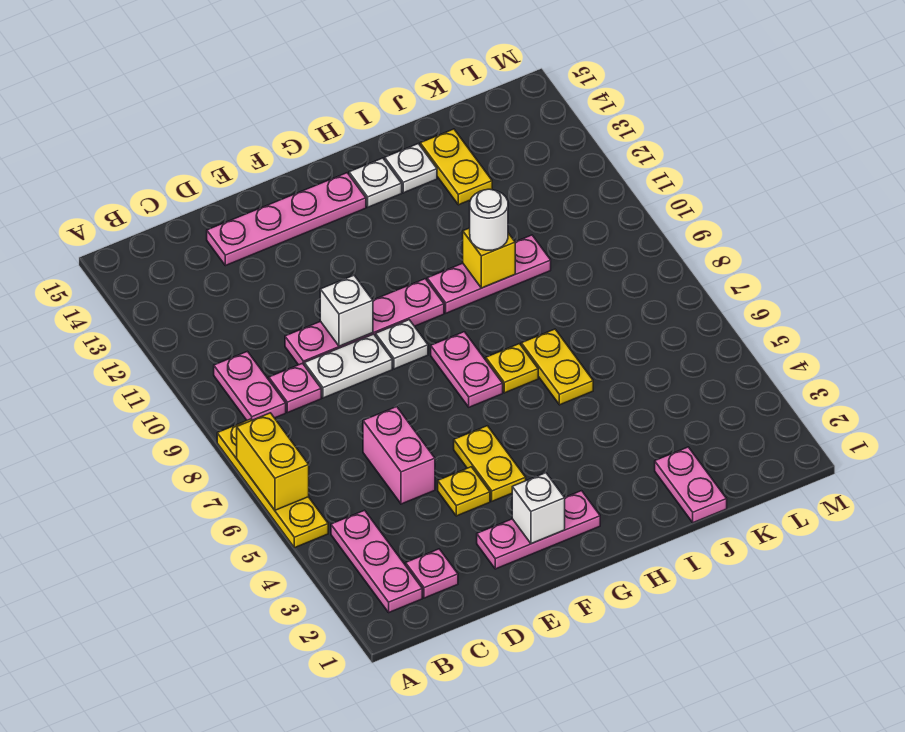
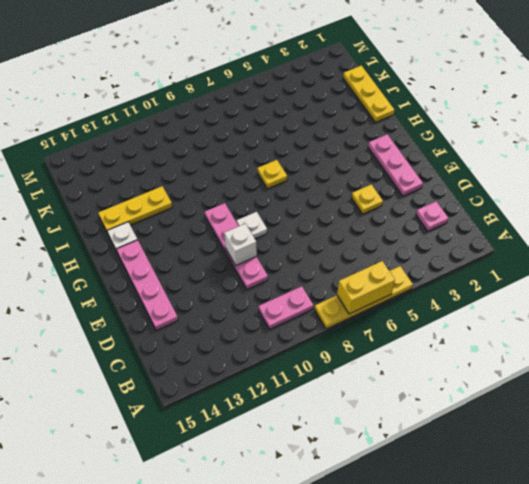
yellow 1x3 plate [343,66,394,122] -> pink 1x2 plate [655,447,727,523]
yellow 1x3 plate [98,186,172,233] -> white 1x1 plate [385,144,437,193]
none -> pink 1x3 plate [331,510,422,612]
none -> pink 1x1 plate [269,363,321,413]
none -> pink 1x2 brick [363,407,435,504]

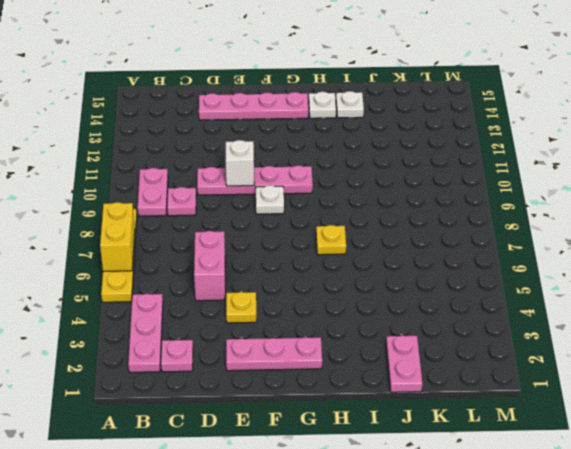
none -> white 1x2 plate [304,334,392,398]
none -> yellow 1x2 plate [454,426,526,501]
none -> pink 1x2 plate [431,332,503,407]

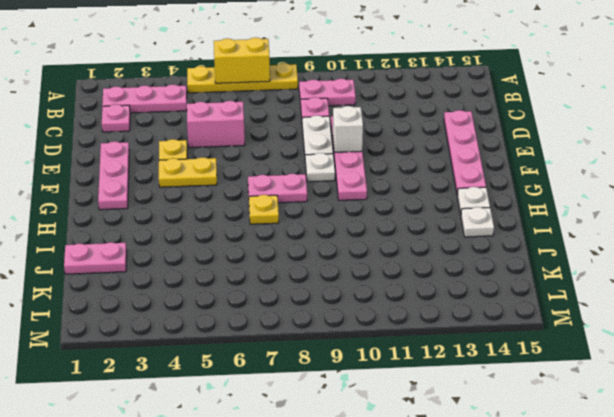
none -> pink 1x3 plate [427,235,551,313]
none -> yellow 1x2 plate [521,329,593,405]
none -> yellow 1x2 plate [420,129,492,205]

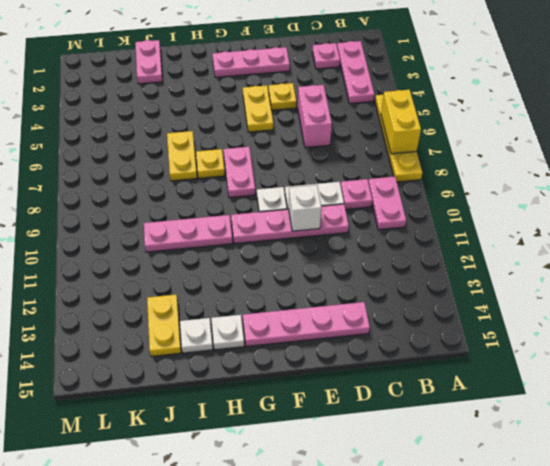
none -> white 1x1 brick [512,473,565,544]
none -> yellow 1x1 brick [463,228,515,288]
none -> white 1x1 round brick [470,189,508,250]

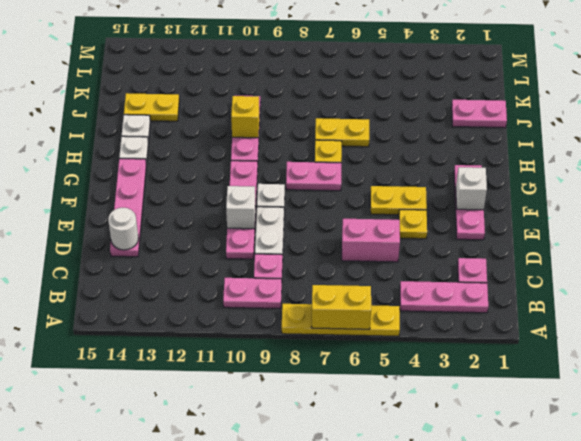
white 1x1 round brick [108,208,139,250] -> white 1x1 round brick moved to [470,189,508,250]

